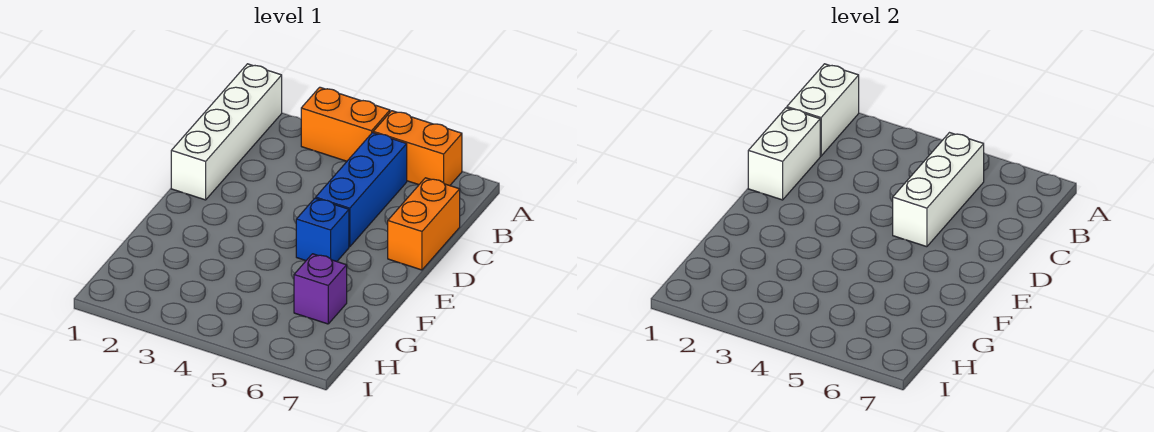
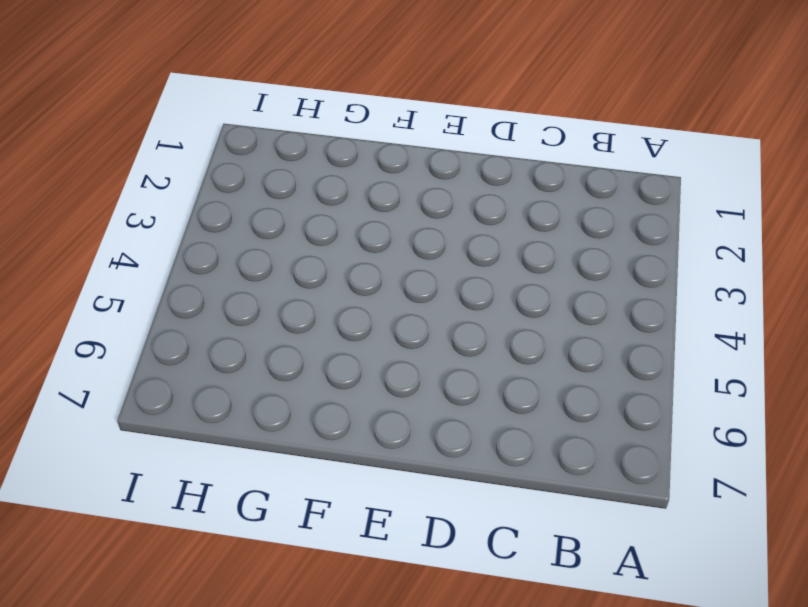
none -> white 1x4 brick [171,64,282,200]
none -> orange 1x2 brick [301,87,390,161]

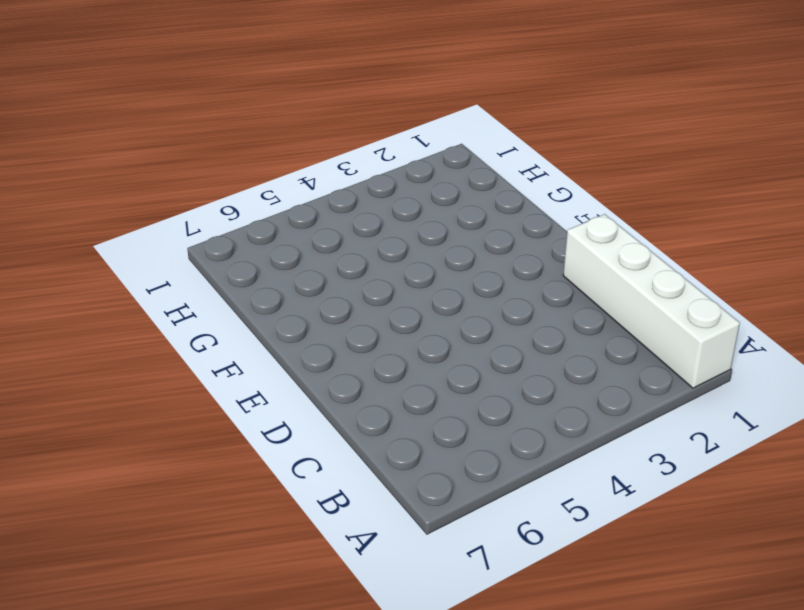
none -> orange 1x2 brick [301,87,390,161]
none -> orange 1x2 brick [373,111,462,186]

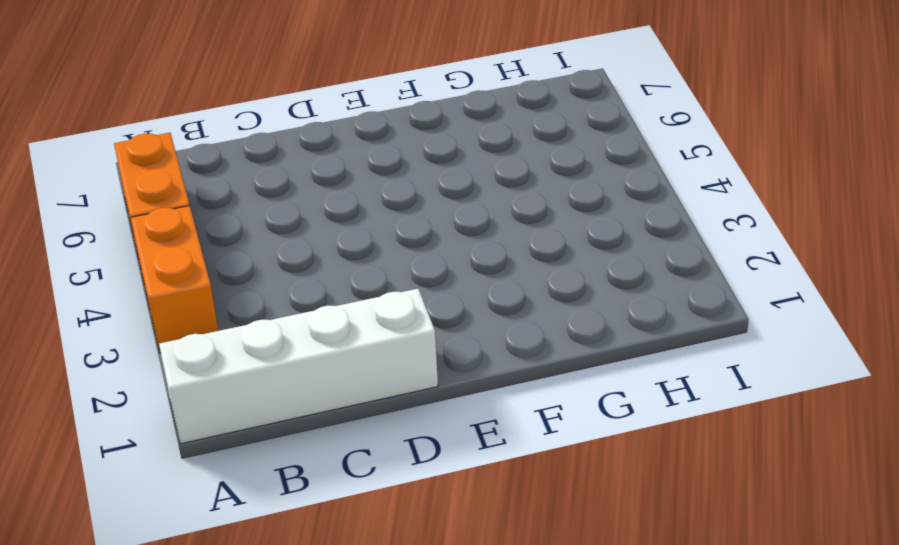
none -> blue 1x3 brick [316,133,407,247]
none -> orange 1x2 brick [388,178,460,270]

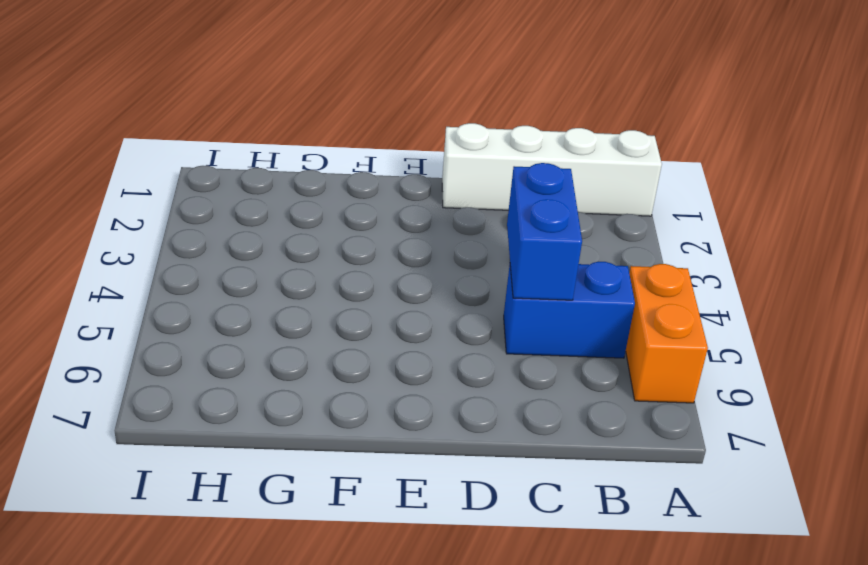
blue 1x2 brick [504,262,635,358] -> blue 1x3 brick [316,133,407,247]
blue 1x2 brick [507,163,582,300] -> white 1x3 brick [893,133,984,247]
none -> orange 1x2 brick [301,87,390,161]
none -> orange 1x2 brick [388,178,460,270]

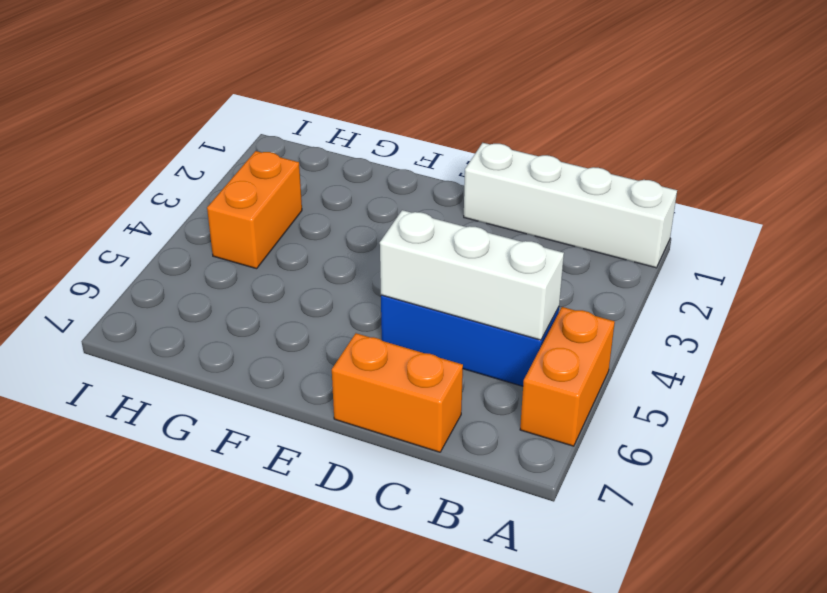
orange 1x2 brick [207,151,302,269] -> orange 1x2 brick moved to [301,87,390,161]
none -> blue 1x1 brick [296,198,349,261]
none -> purple 1x1 brick [294,254,347,324]

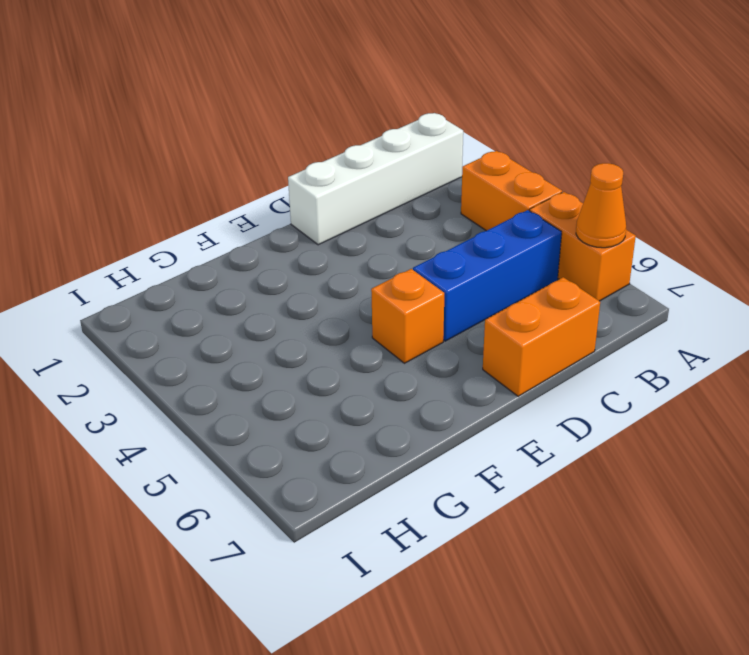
orange 1x1 cone [576,163,626,248] -> none
orange 1x1 brick [371,269,444,363] -> blue 1x1 brick [296,198,349,261]
none -> purple 1x1 brick [294,254,347,324]
none -> white 1x2 brick [787,64,859,156]

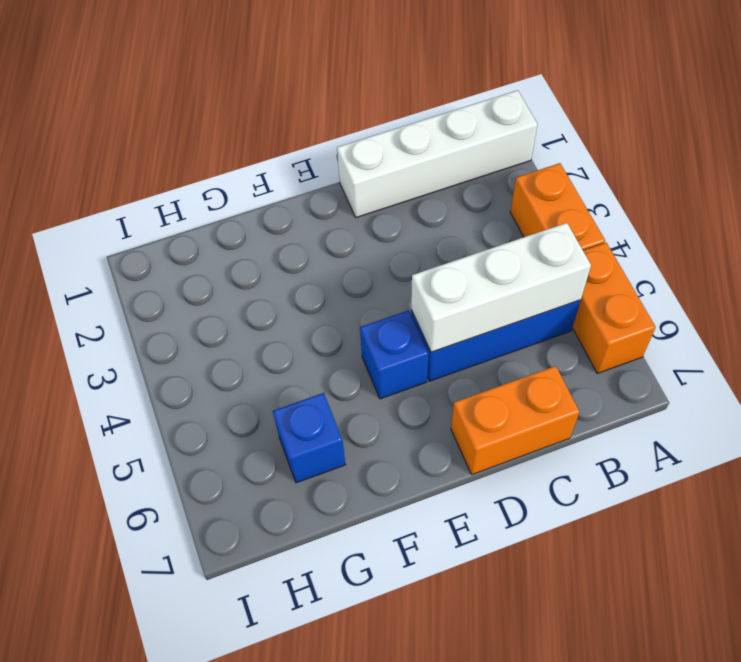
blue 1x1 brick [273,393,345,483] -> purple 1x1 brick [294,254,347,324]
none -> white 1x2 brick [787,64,859,156]
none -> white 1x2 brick [748,108,820,200]

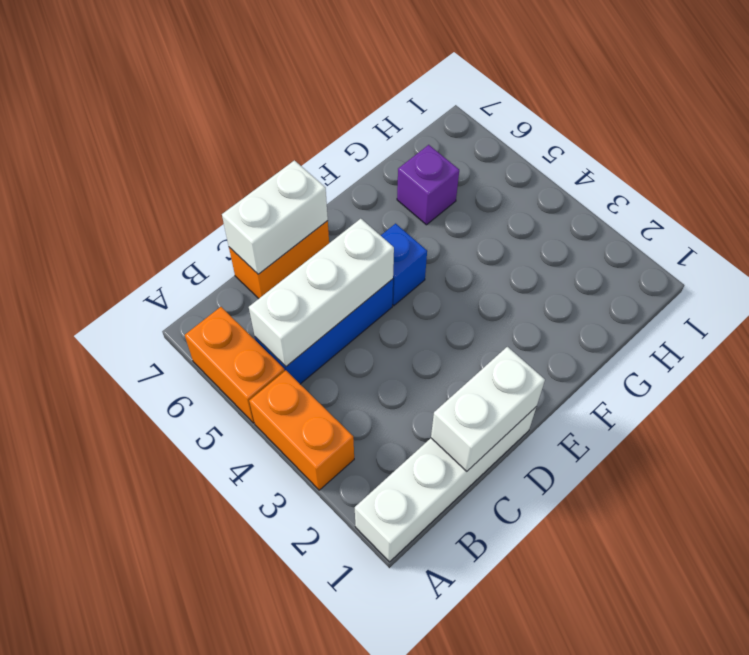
white 1x2 brick [222,160,328,274] -> white 1x2 brick moved to [787,64,859,156]

